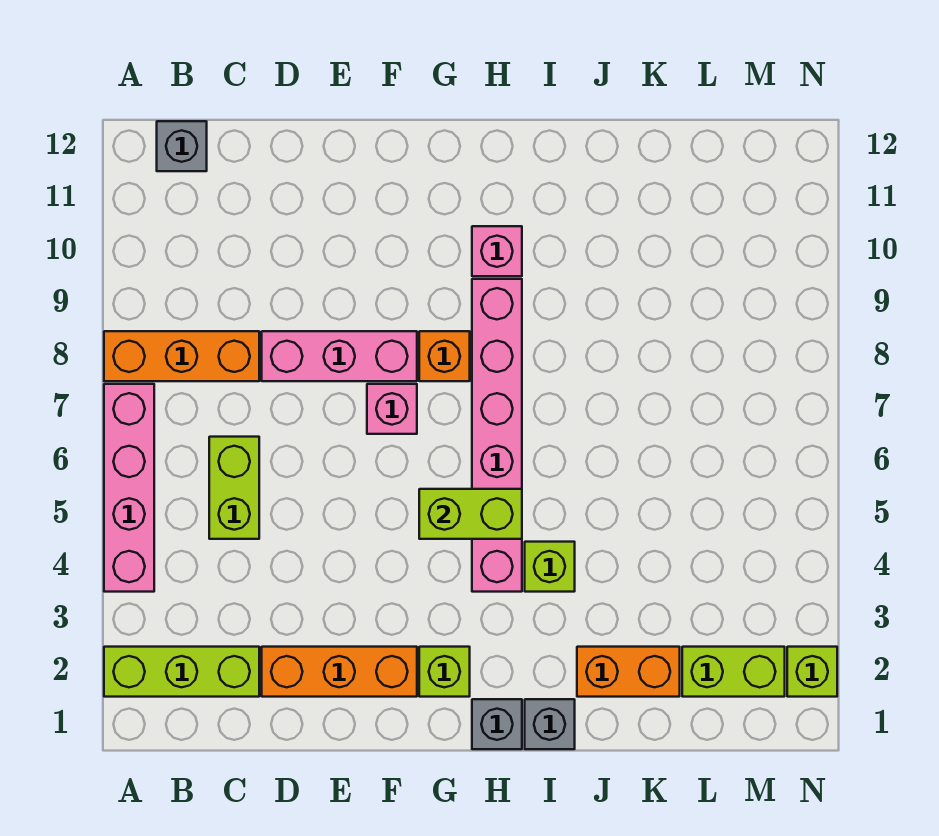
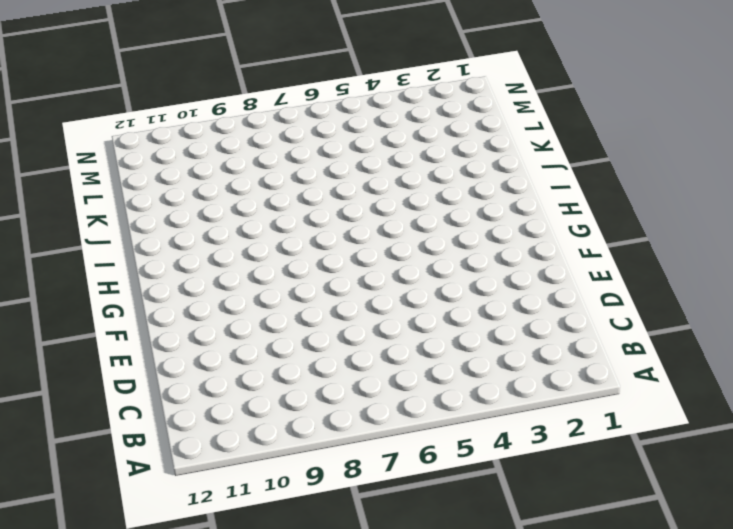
none -> lime 1x3 brick [104,647,259,697]
none -> pink 1x4 brick [104,384,154,592]
none -> orange 1x3 brick [104,331,259,381]

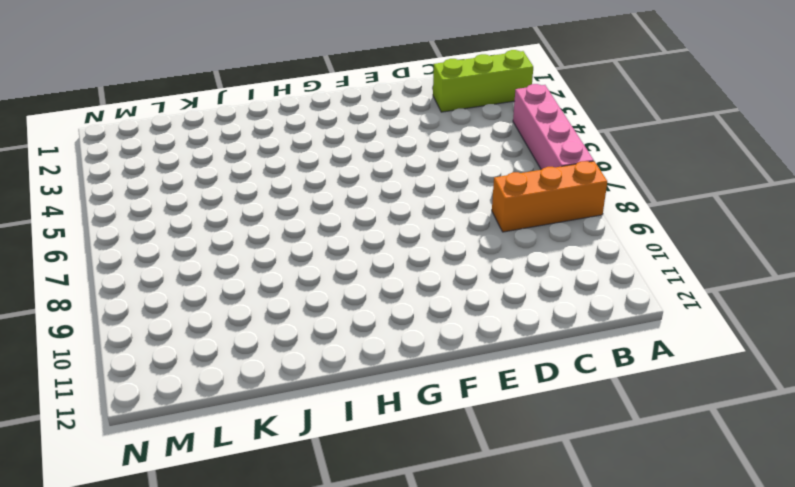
none -> grey 1x1 brick [157,121,207,171]
none -> lime 1x2 brick [209,437,259,539]
none -> orange 1x3 brick [262,647,417,697]

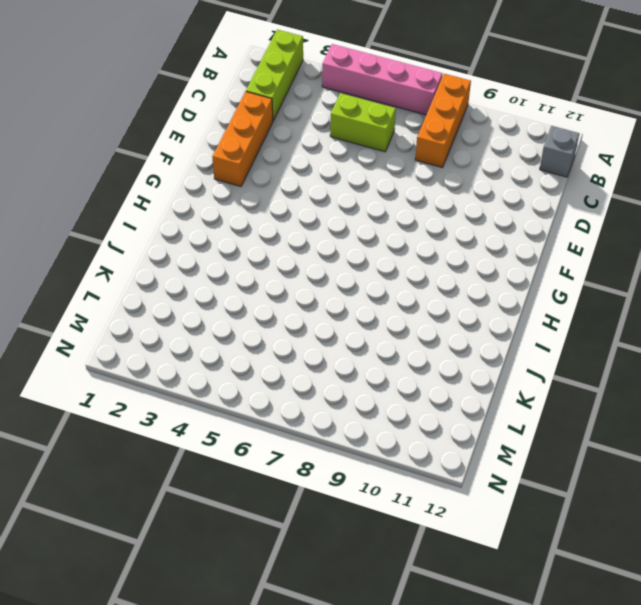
none -> pink 1x3 brick [262,331,417,381]
none -> pink 1x1 brick [367,384,417,434]
none -> lime 1x1 brick [419,647,470,697]

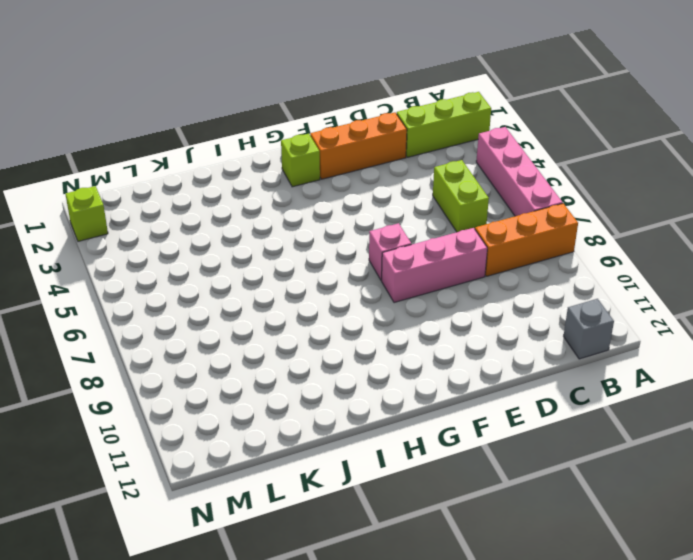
none -> orange 1x1 brick [419,331,470,381]
none -> grey 1x1 brick [472,699,522,749]
none -> pink 1x6 brick [472,279,522,592]

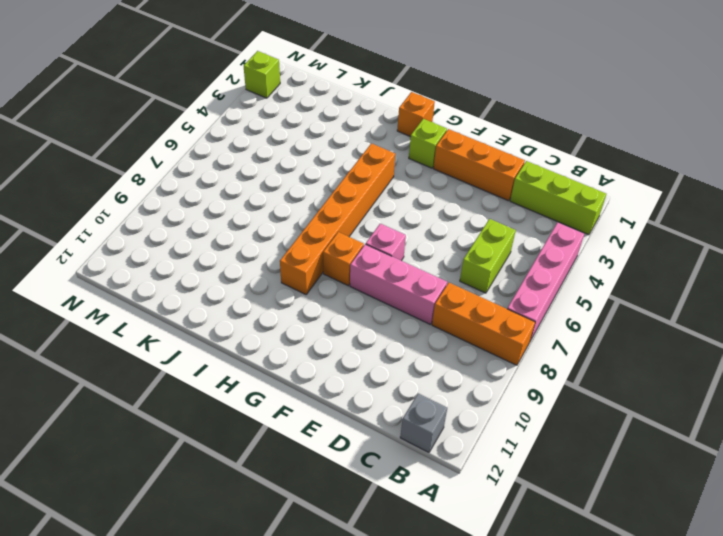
orange 1x1 brick [397,92,435,137] -> grey 1x1 brick [472,699,522,749]
orange 1x6 brick [280,143,395,294] -> pink 1x6 brick [472,279,522,592]
none -> pink 1x1 brick [472,226,522,276]
none -> grey 1x1 brick [525,699,575,749]
none -> lime 1x1 brick [525,542,575,592]

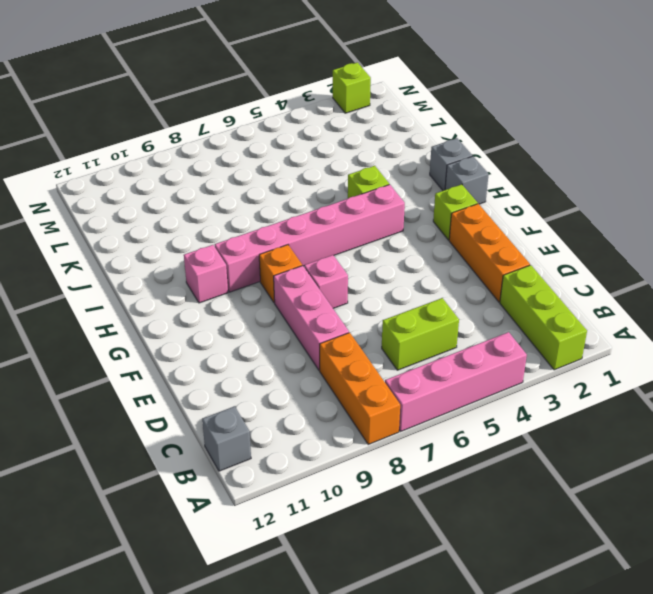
none -> orange 1x2 brick [577,647,680,697]
none -> lime 1x2 brick [682,647,785,697]
none -> lime 1x2 brick [419,489,522,539]

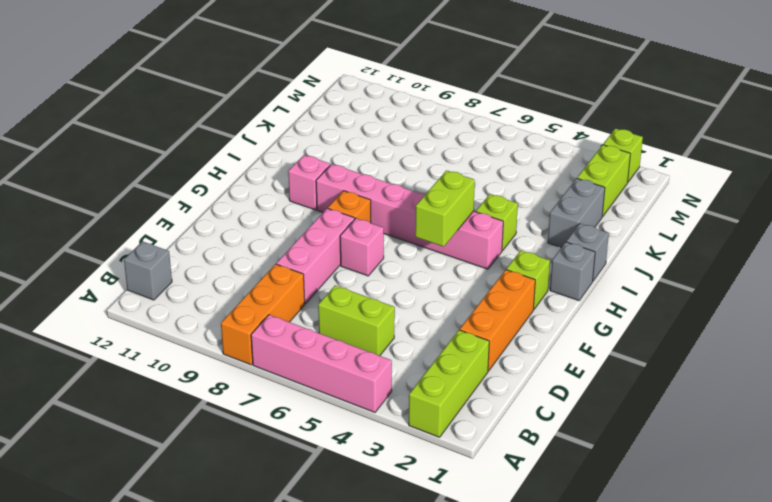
grey 1x2 brick [548,178,605,247] -> orange 1x2 brick [577,647,680,697]

